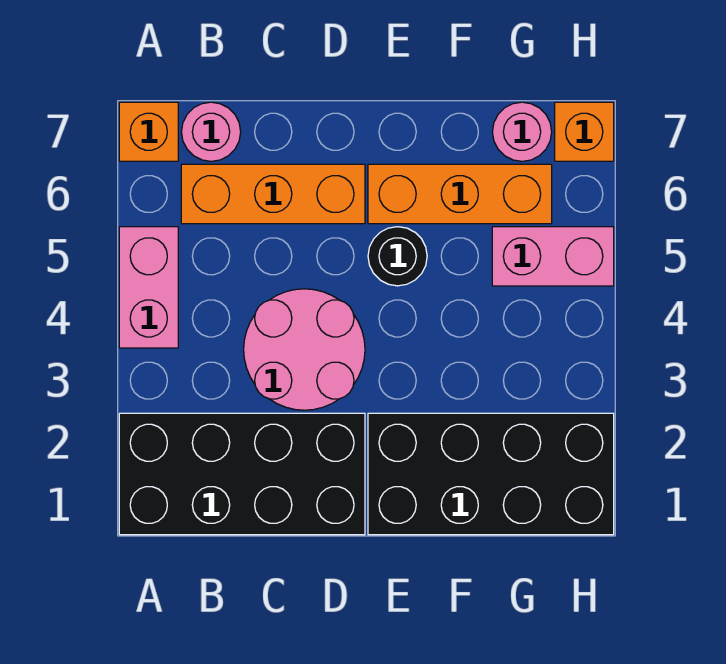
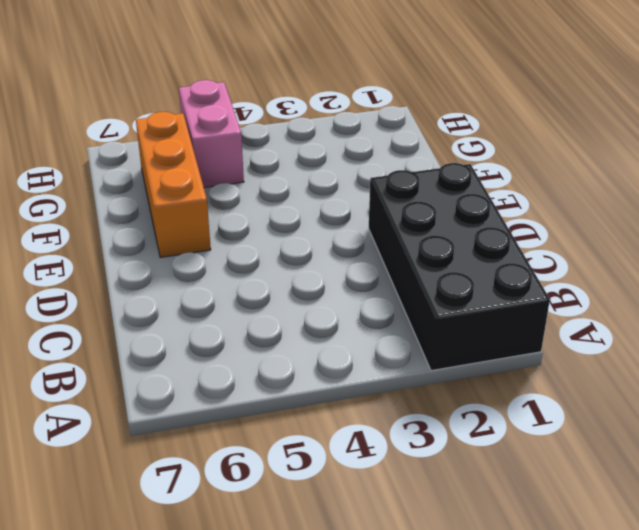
none -> pink 1x2 brick [119,227,178,348]
none -> orange 1x1 brick [119,102,178,161]
none -> orange 1x3 brick [181,164,365,224]

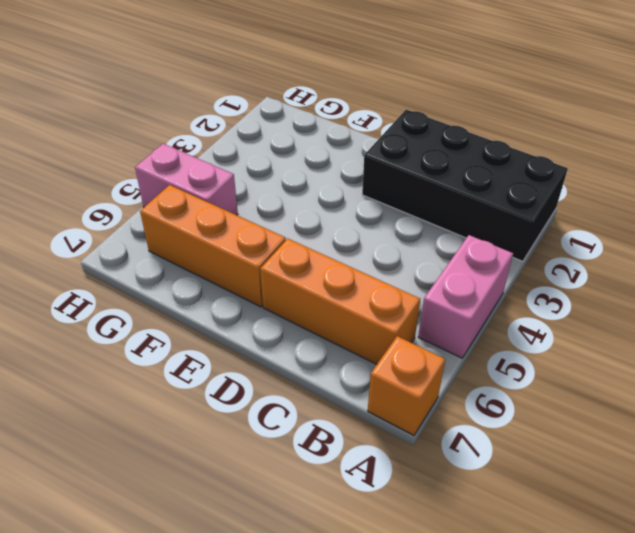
none -> pink 1x1 round brick [181,102,241,161]
none -> pink 2x2 round brick [244,289,365,410]
none -> black 2x4 brick [368,413,614,535]

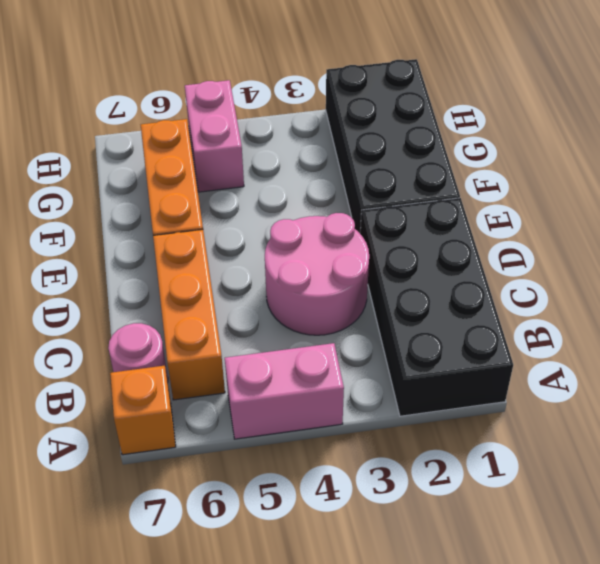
none -> black 1x1 round brick [368,227,427,286]
none -> pink 1x1 round brick [492,102,552,161]
none -> orange 1x1 brick [555,102,614,161]

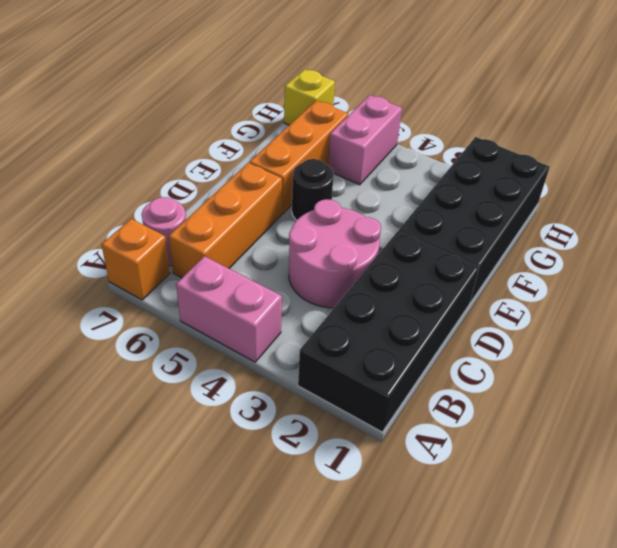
yellow 1x1 brick [284,69,335,125] -> orange 1x1 brick [555,102,614,161]
none -> pink 1x1 round brick [492,102,552,161]

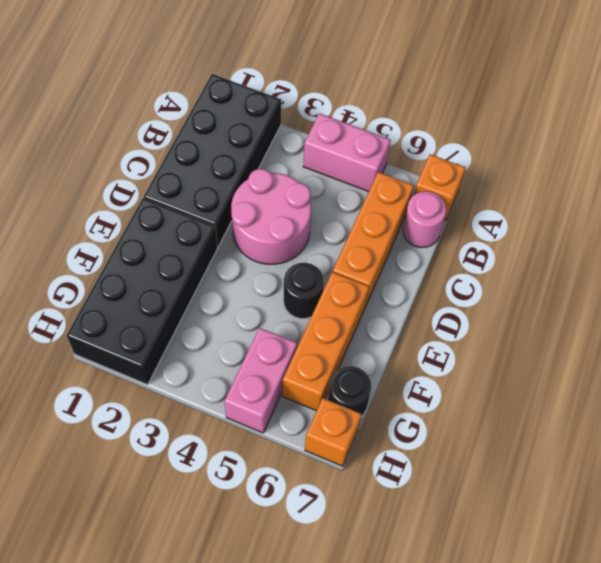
black 1x1 round brick [328,366,372,417] -> pink 1x1 round brick [492,102,552,161]

